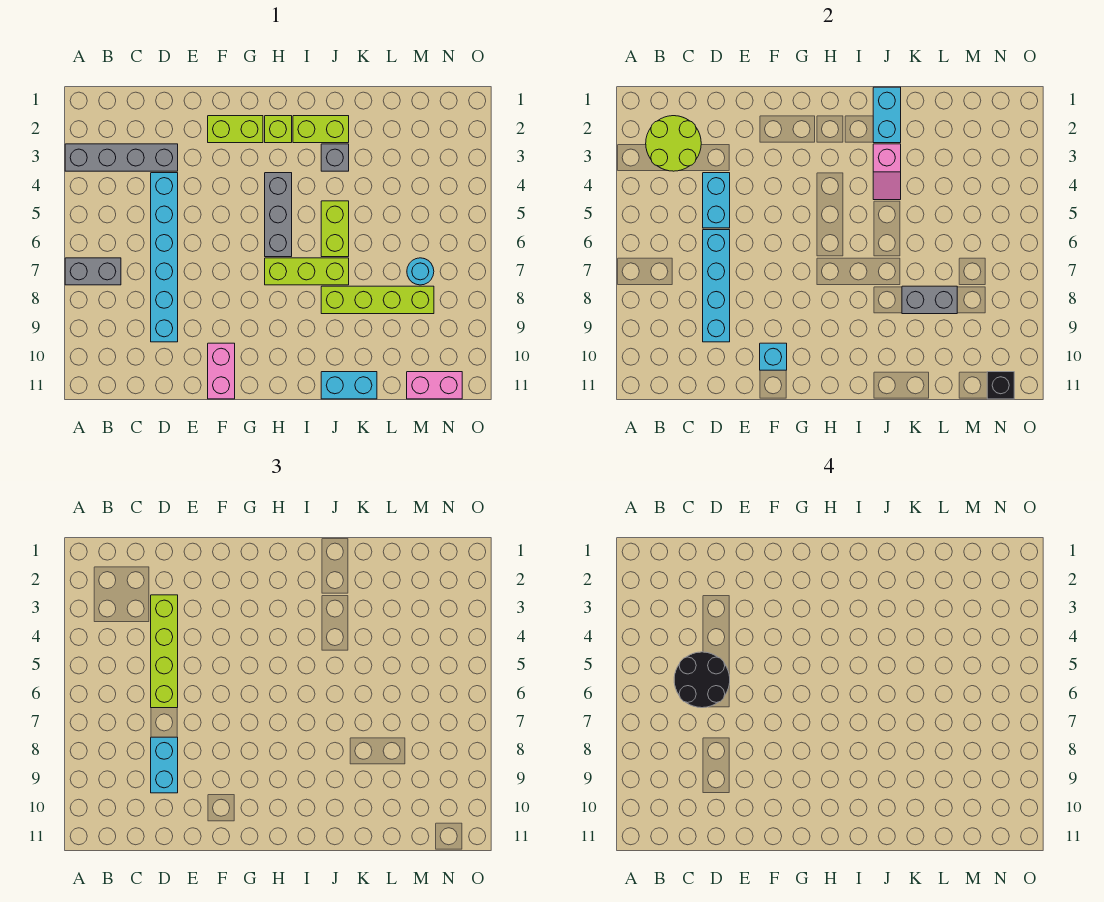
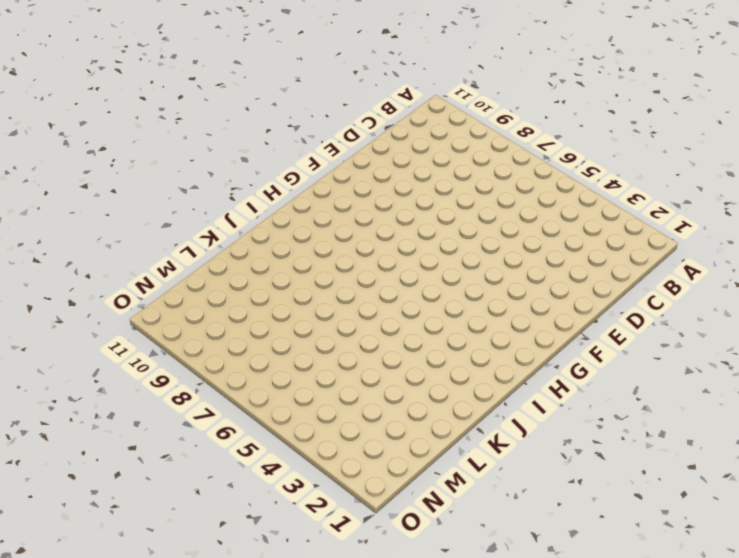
none -> grey 1x4 brick [65,144,178,171]
none -> grey 1x2 brick [65,258,121,285]
none -> cyan 1x6 brick [151,173,178,342]

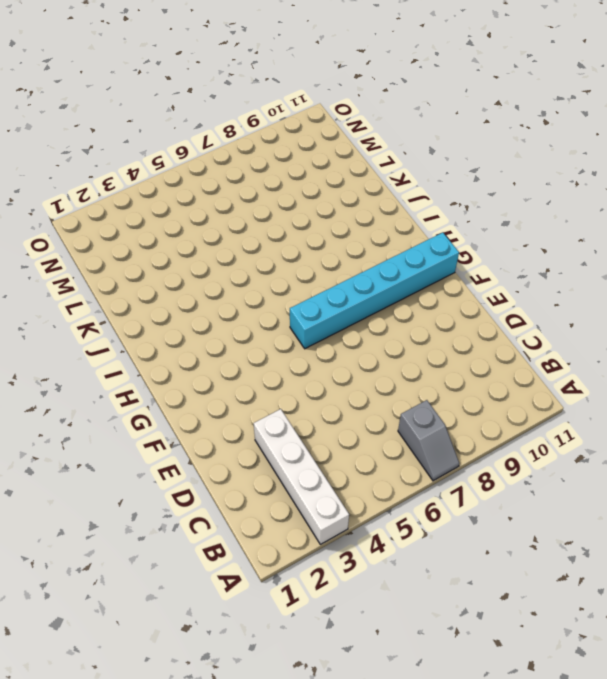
white 1x4 brick [254,409,349,544] -> grey 1x4 brick [65,144,178,171]
grey 1x2 slope [398,400,459,481] -> grey 1x2 brick [65,258,121,285]
cyan 1x6 brick [290,233,459,349] -> cyan 1x6 brick moved to [151,173,178,342]
none -> lime 1x2 brick [208,116,263,143]
none -> pink 1x2 brick [208,343,235,399]
none -> lime 1x1 brick [265,116,292,143]

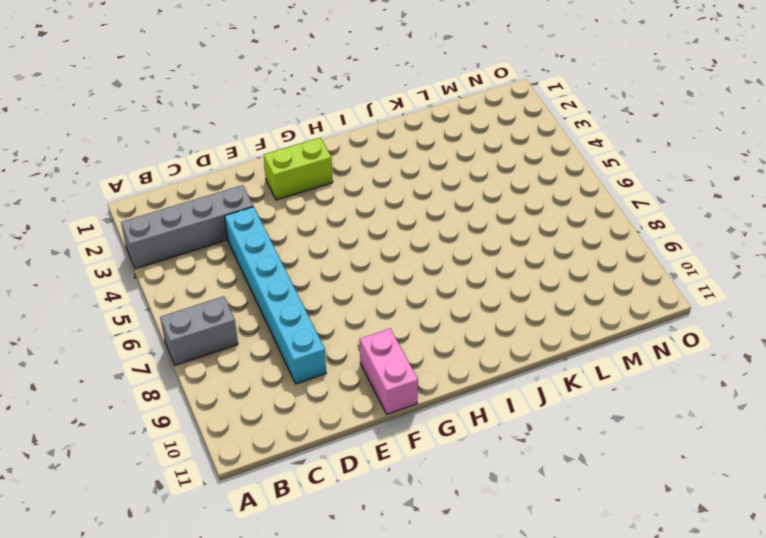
none -> lime 1x1 brick [265,116,292,143]
none -> grey 1x3 brick [265,173,292,257]
none -> lime 1x3 brick [265,258,349,285]

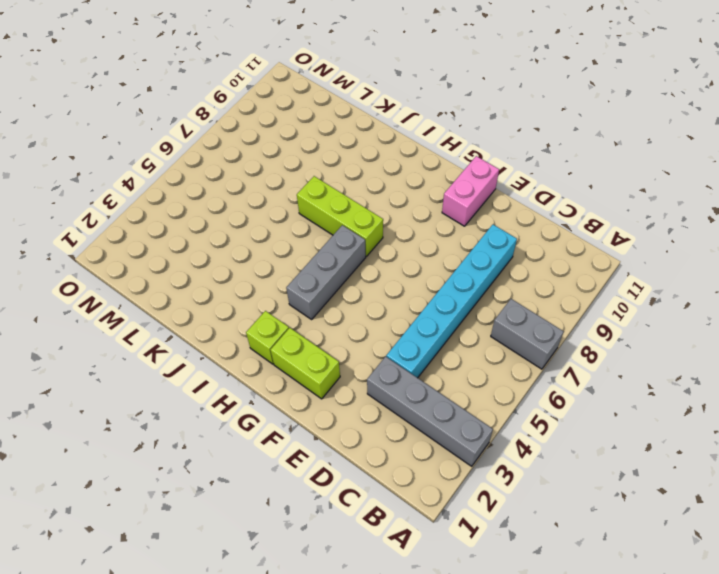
none -> lime 1x2 brick [293,116,349,143]
none -> grey 1x1 brick [321,144,349,171]
none -> lime 1x2 brick [321,201,349,257]

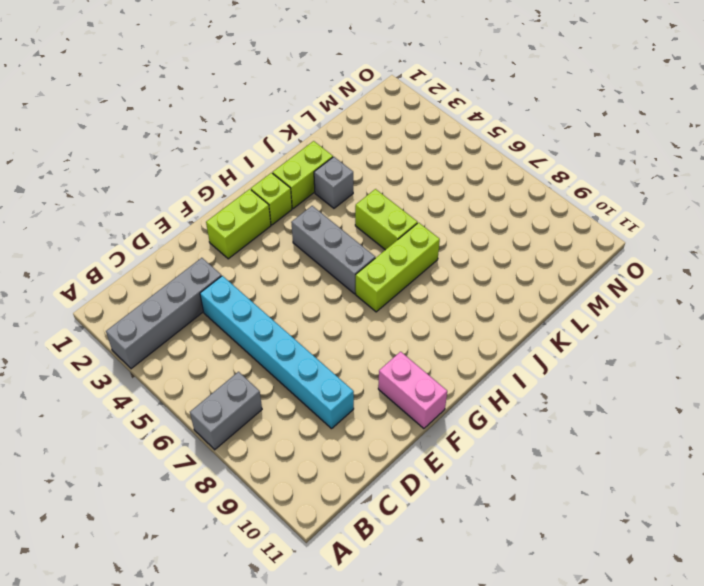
none -> lime 1x4 brick [321,286,434,314]
none -> cyan 1x2 brick [321,372,377,399]
none -> cyan 1x1 round brick [407,258,434,285]

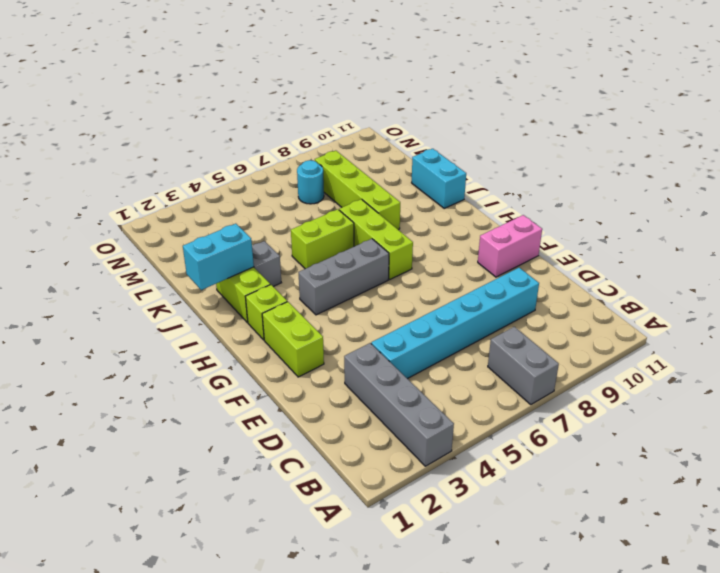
none -> pink 1x2 brick [407,372,462,399]
none -> lime 2x2 round brick [646,116,701,171]
none -> cyan 1x2 brick [703,173,730,228]

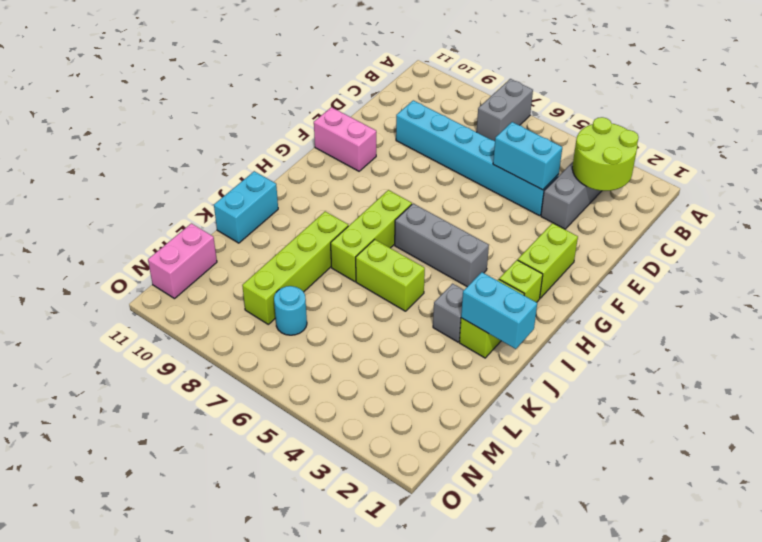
none -> cyan 1x4 brick [703,230,730,342]
none -> cyan 1x1 brick [760,343,787,370]
none -> pink 1x2 slope [873,144,901,200]

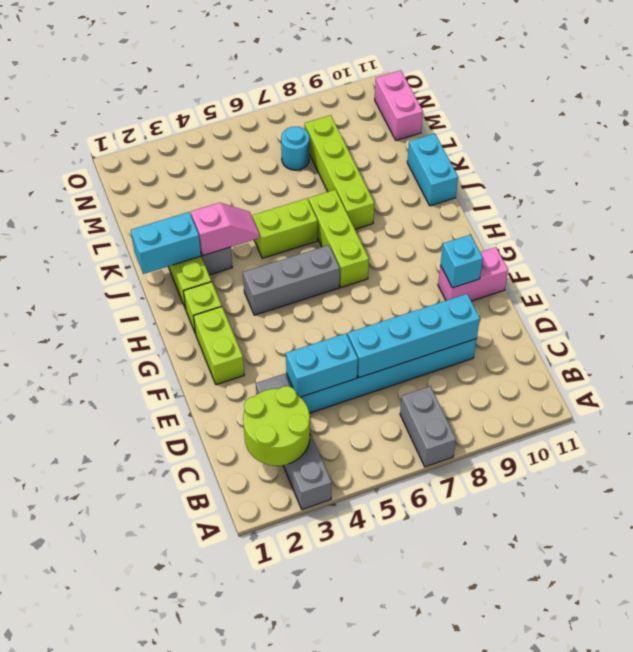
none -> grey 1x2 brick [902,286,957,314]
none -> black 1x1 brick [987,372,1014,399]
none -> lime 1x4 brick [151,595,178,708]

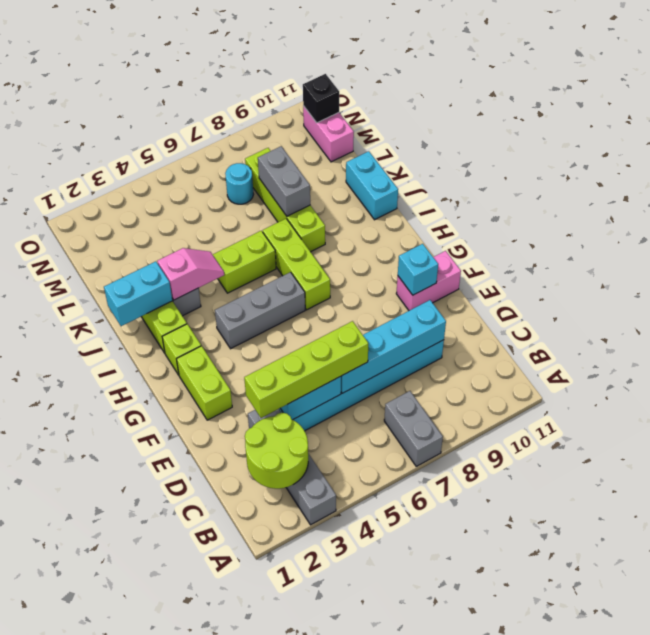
none -> cyan 1x2 brick [151,737,178,793]
none -> black 2x2 round brick [674,652,730,708]

